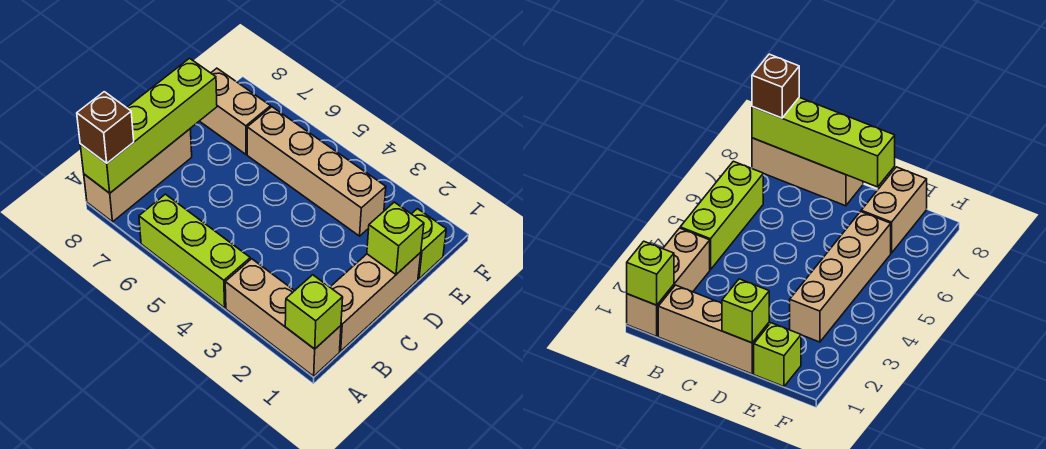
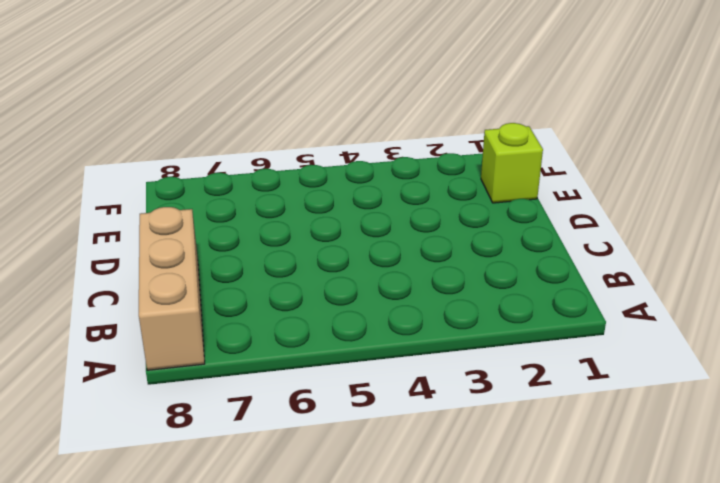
none -> tan 1x3 brick [225,259,341,376]
none -> lime 1x3 brick [139,194,250,308]

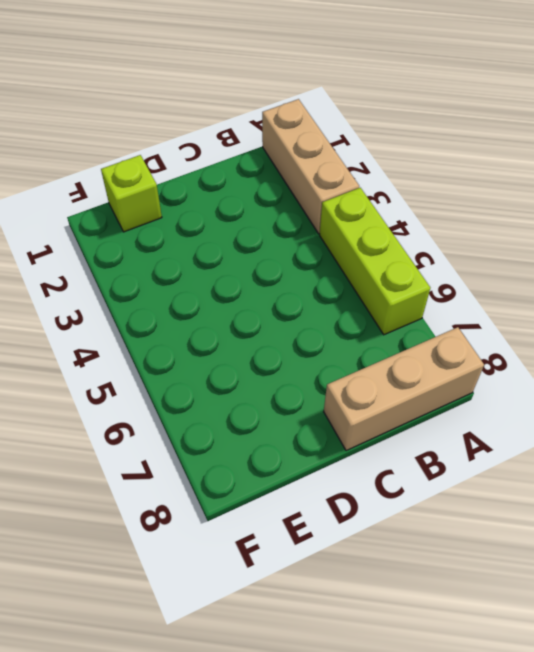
none -> tan 1x3 brick [330,253,421,351]
none -> tan 1x4 brick [247,107,386,236]

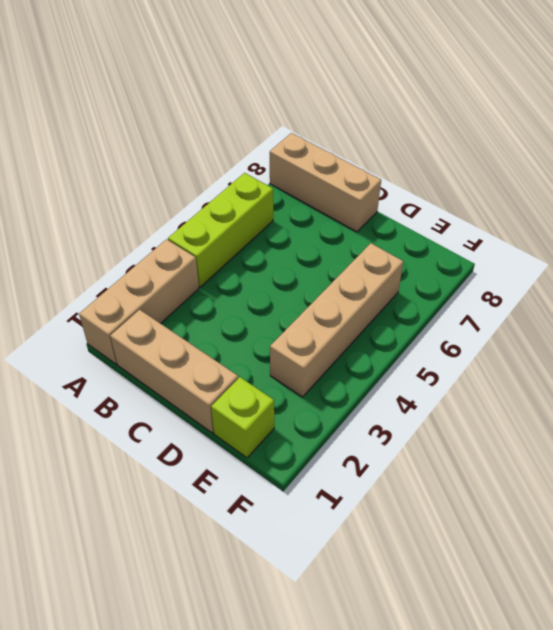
none -> tan 1x2 brick [200,68,271,155]
none -> lime 1x1 brick [285,275,343,349]

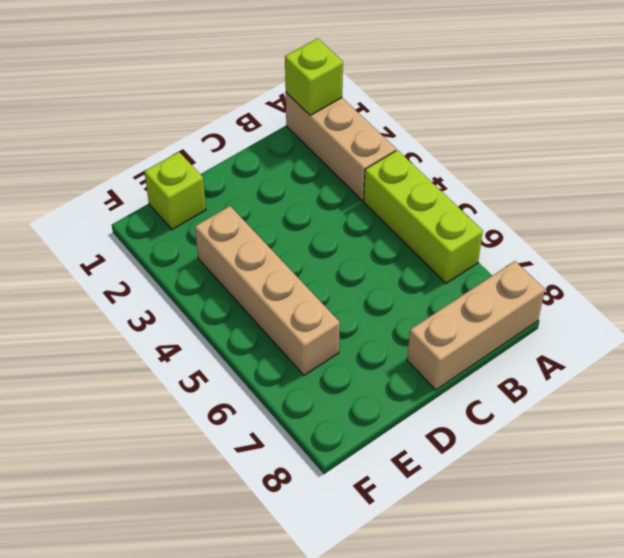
none -> tan 1x3 brick [330,253,421,351]
none -> tan 1x2 brick [200,68,271,155]

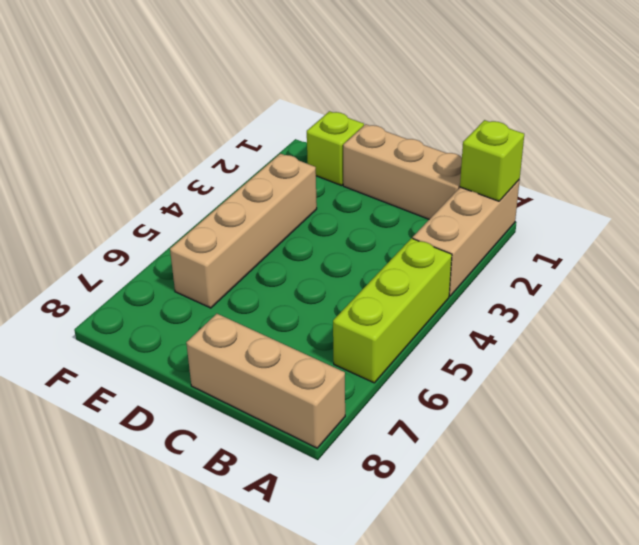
none -> tan 1x2 brick [200,68,271,155]
none -> lime 1x4 brick [80,58,217,193]

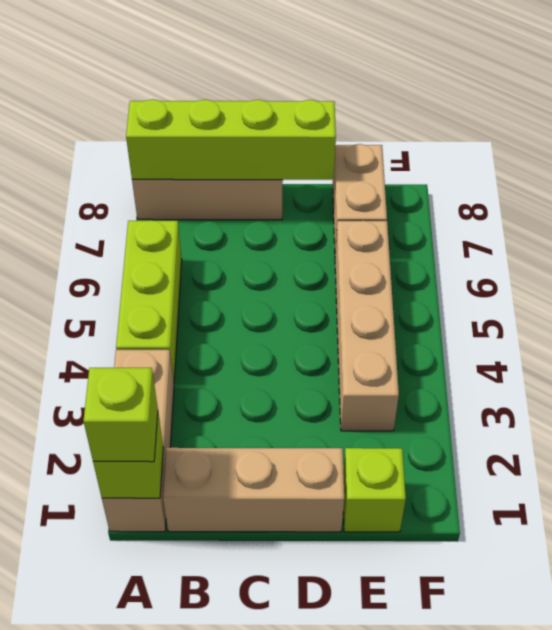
lime 1x1 brick [84,368,158,462] -> lime 1x1 brick moved to [367,202,424,274]
none -> brown 1x1 brick [77,92,134,163]

